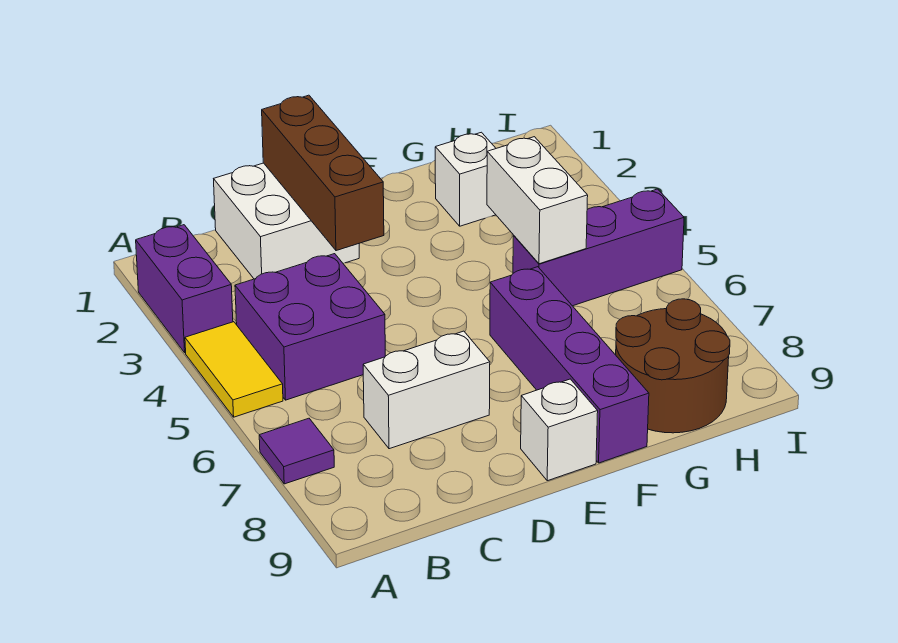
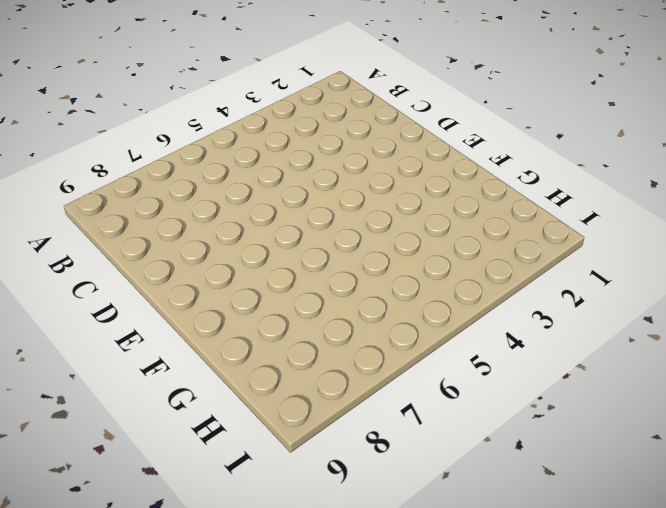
none -> purple 1x2 brick [136,225,233,353]
none -> yellow 1x2 tile [185,322,283,417]
none -> purple 1x1 tile [259,418,334,484]

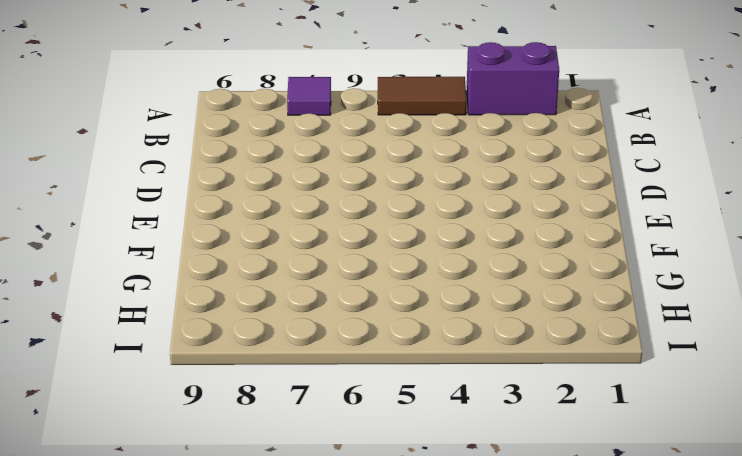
brown 1x2 tile [378,77,467,115] -> yellow 1x2 tile [185,322,283,417]
none -> purple 2x2 brick [235,254,385,400]
none -> white 2x2 brick [214,163,359,279]
none -> white 1x2 brick [363,331,490,449]

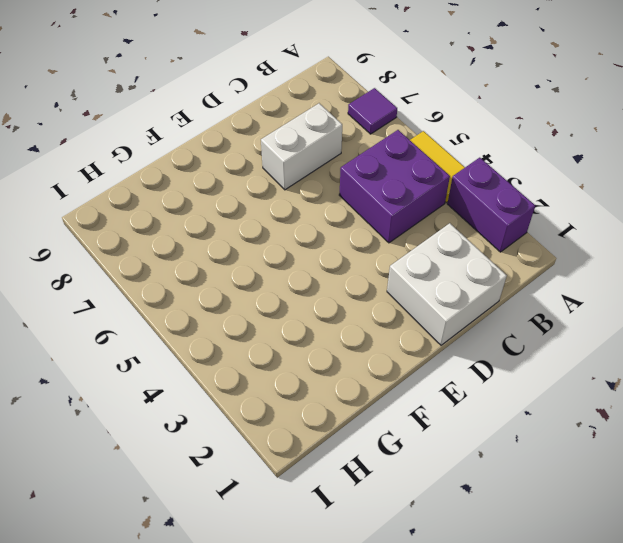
none -> white 1x1 brick [521,379,598,481]
none -> purple 1x4 brick [490,267,649,463]
none -> white 1x1 brick [435,132,496,226]

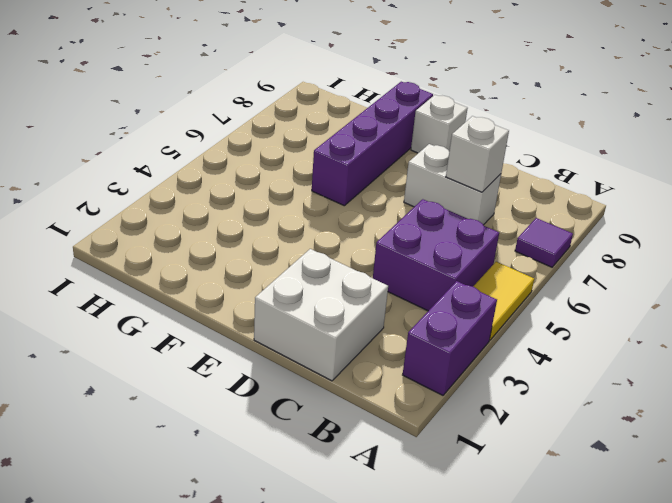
white 1x1 brick [446,116,509,192] -> white 1x1 brick moved to [435,132,496,226]
none -> purple 1x3 brick [513,189,684,306]
none -> brown 2x2 round brick [616,299,730,433]
none -> brown 1x3 brick [262,95,384,251]

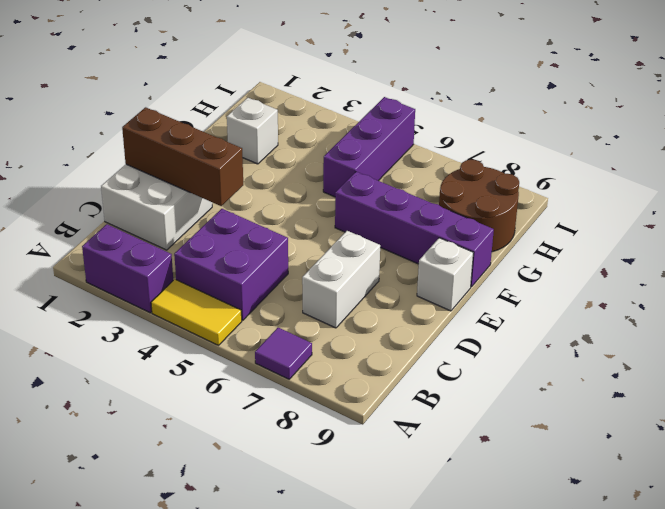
none -> white 1x2 brick [487,137,588,264]

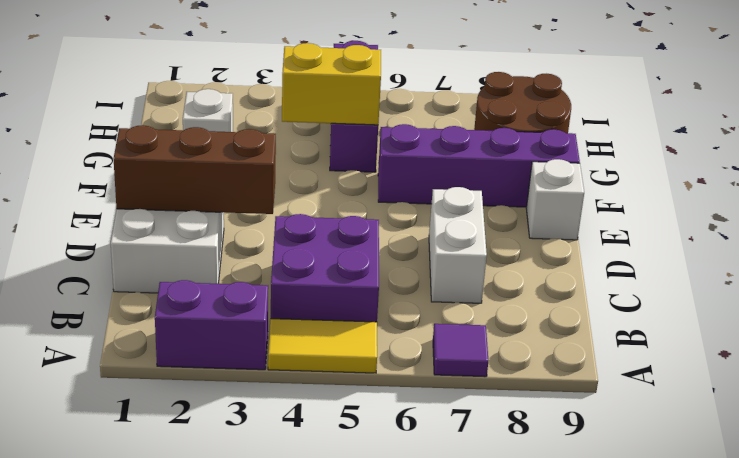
yellow 1x2 brick [282,43,381,125] -> white 1x2 brick [487,137,588,264]

